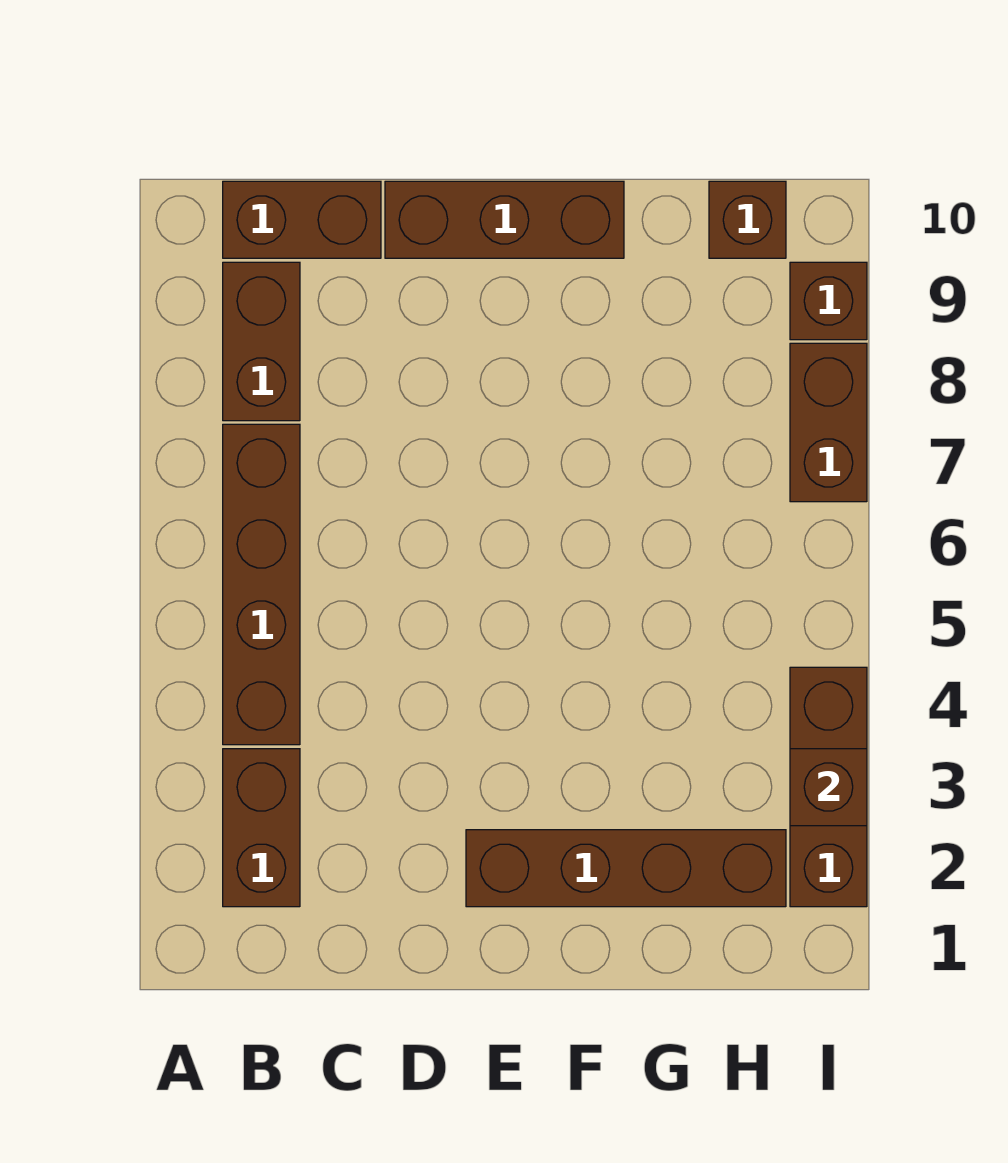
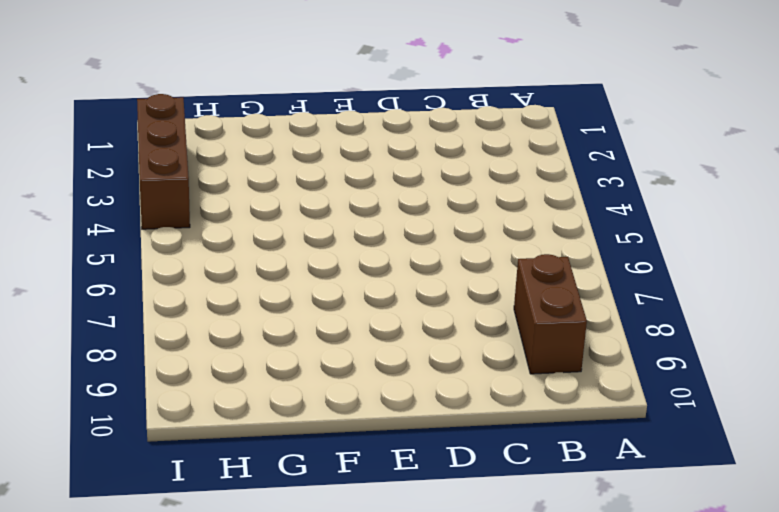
none -> brown 1x2 brick [223,749,300,907]
none -> brown 1x4 brick [223,424,300,745]

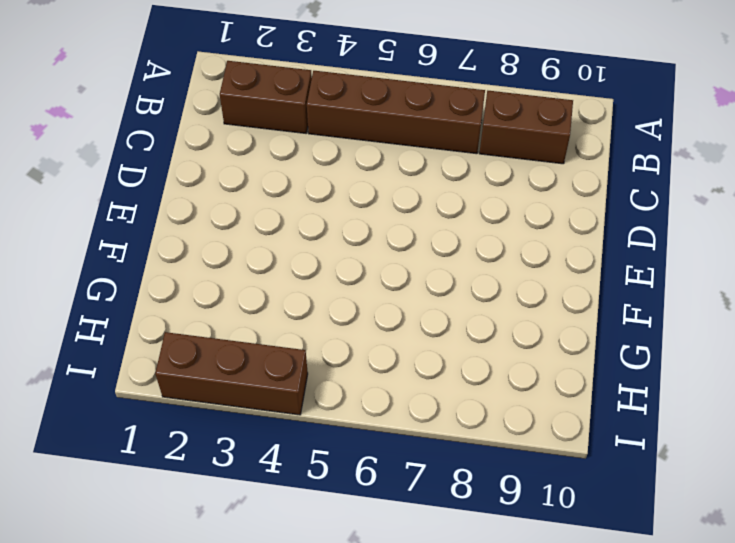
none -> brown 1x2 brick [223,181,381,258]
none -> brown 1x3 brick [385,181,624,258]

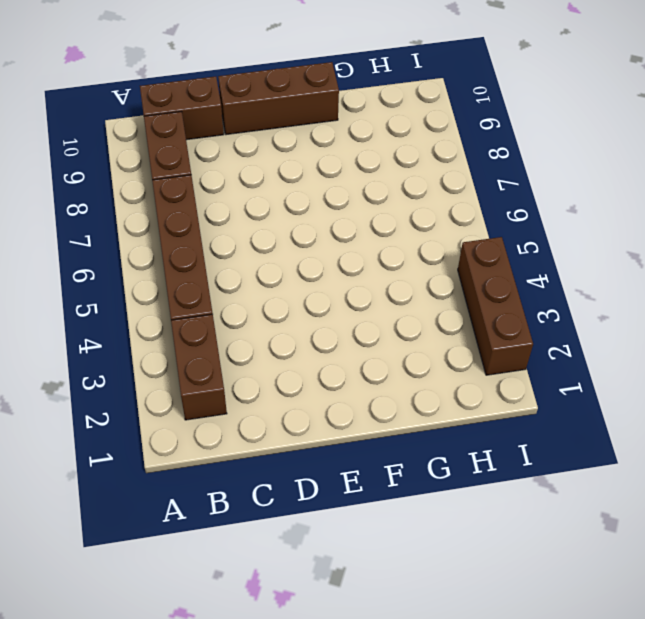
none -> brown 1x4 brick [466,830,786,907]
none -> brown 1x1 brick [709,181,786,258]

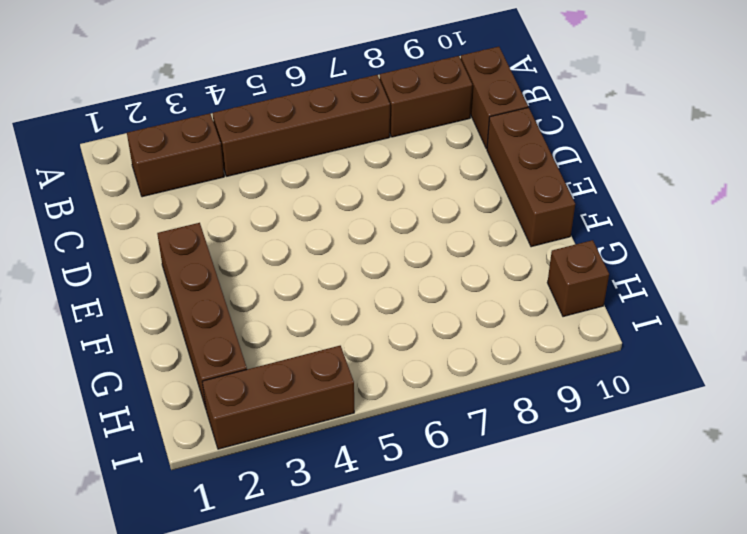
none -> brown 1x2 brick [790,343,867,502]
none -> brown 1x1 brick [790,262,867,340]

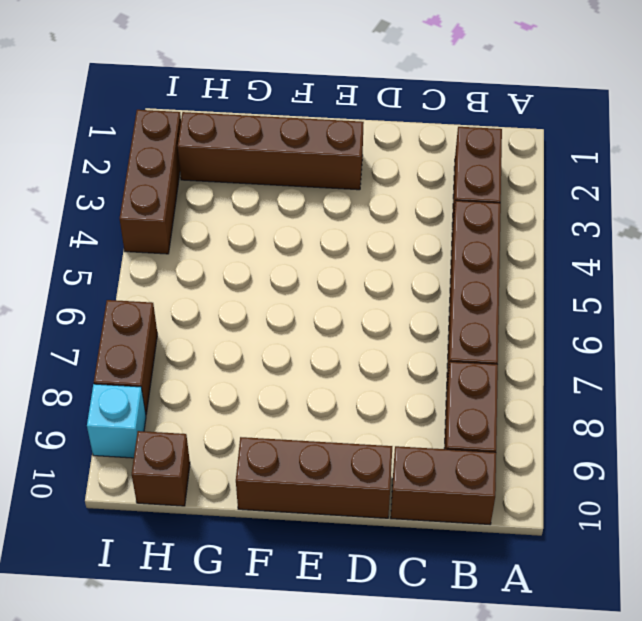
cyan 1x1 brick [87,384,146,458] -> brown 1x1 brick [790,262,867,340]
none -> brown 1x1 brick [790,749,867,826]

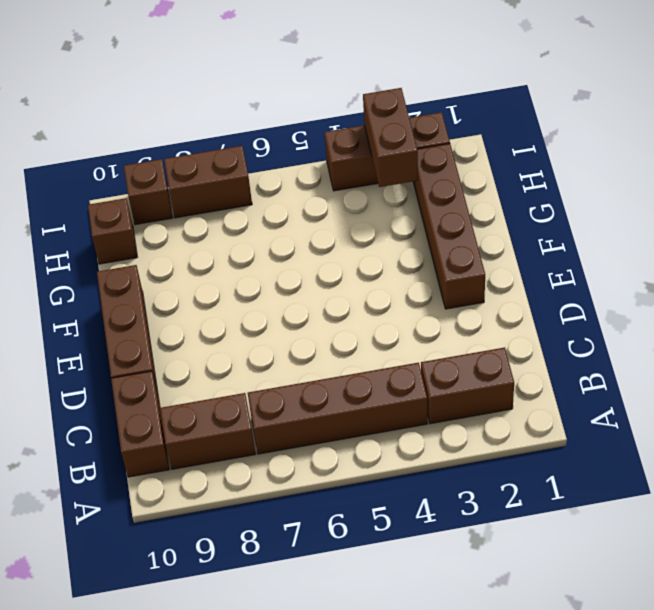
brown 1x2 brick [363,88,418,187] -> brown 1x1 brick [790,749,867,826]

